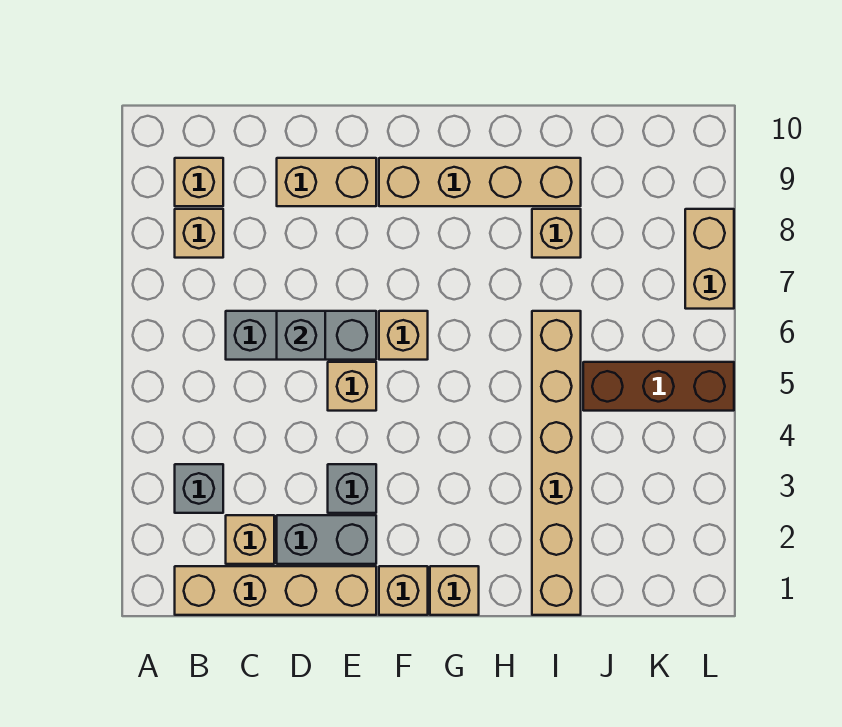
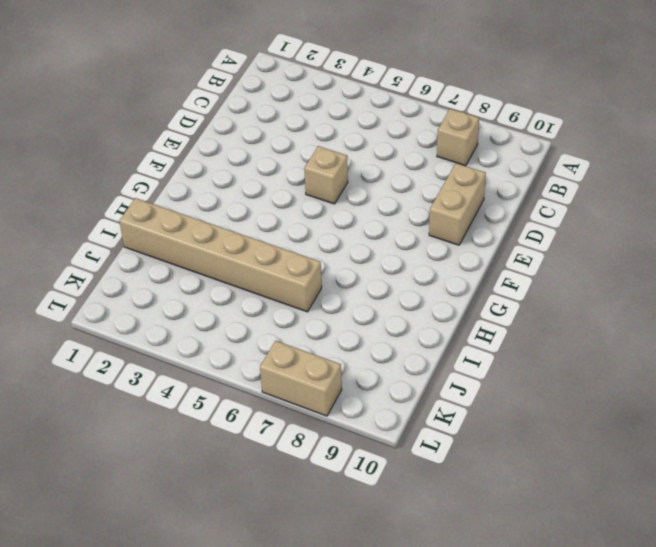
none -> tan 1x4 brick [175,566,376,615]
none -> grey 1x1 brick [175,464,223,513]
none -> tan 1x1 brick [175,158,223,206]

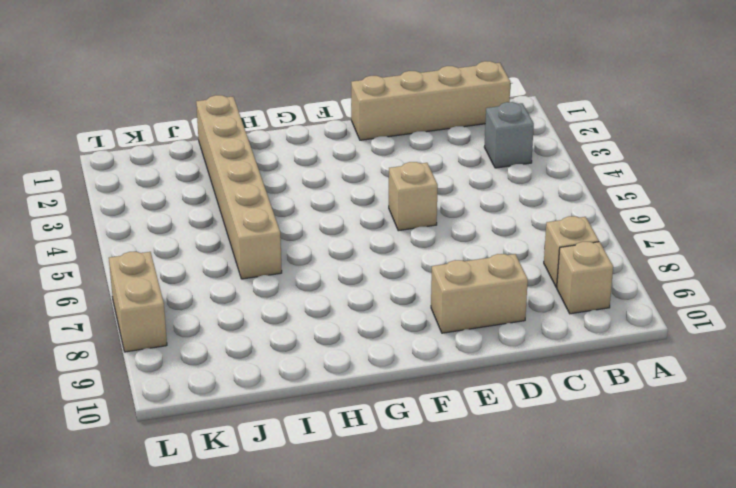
none -> tan 1x1 brick [226,515,274,564]
none -> grey 1x3 brick [226,311,376,360]
none -> grey 1x2 brick [277,515,376,564]

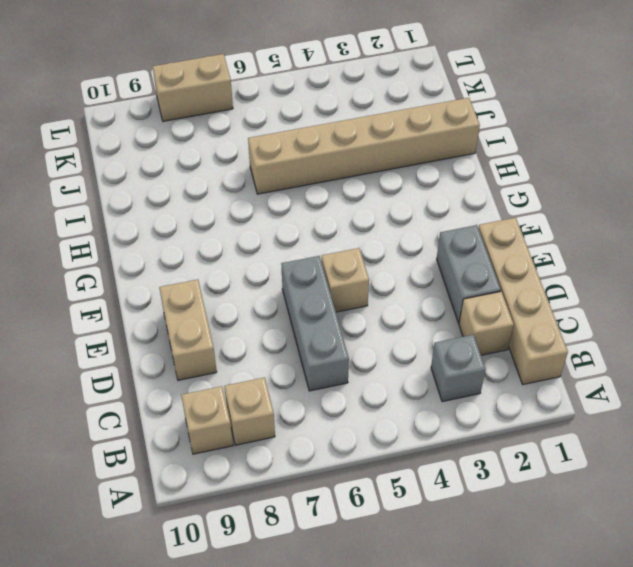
none -> grey 1x1 brick [328,464,376,513]
none -> tan 1x1 brick [379,566,428,615]
none -> tan 1x1 brick [379,311,428,360]

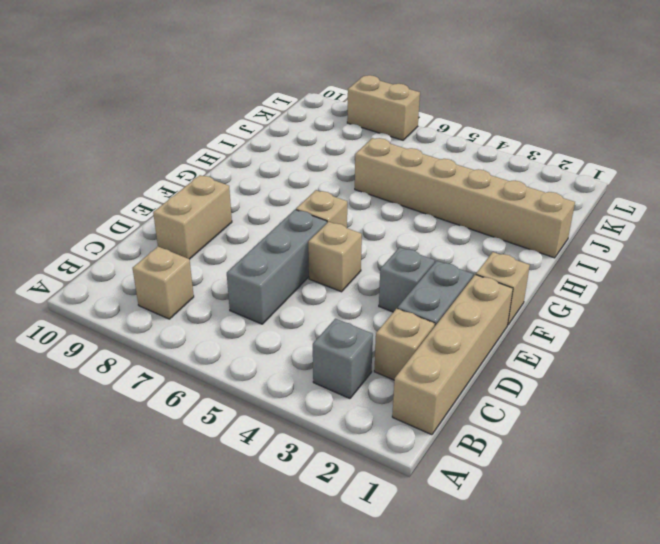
none -> tan 1x1 brick [175,158,223,206]
none -> tan 1x4 brick [379,158,581,206]
none -> tan 1x1 brick [430,566,479,615]

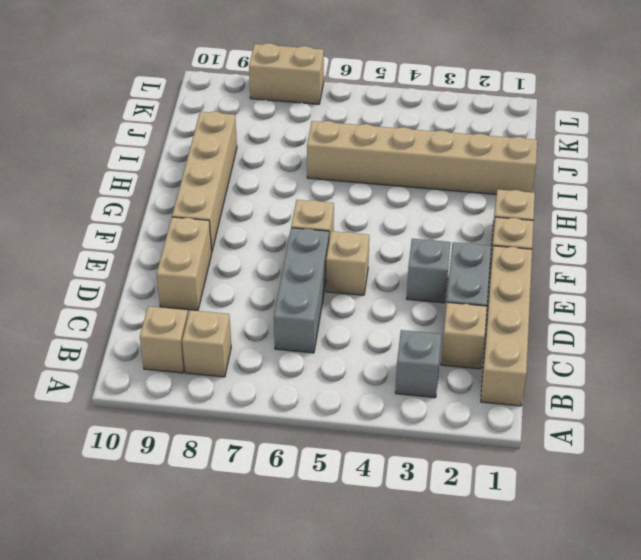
none -> tan 1x1 brick [532,209,581,258]
none -> brown 1x3 brick [583,362,734,411]
none -> grey 1x1 brick [277,311,325,360]

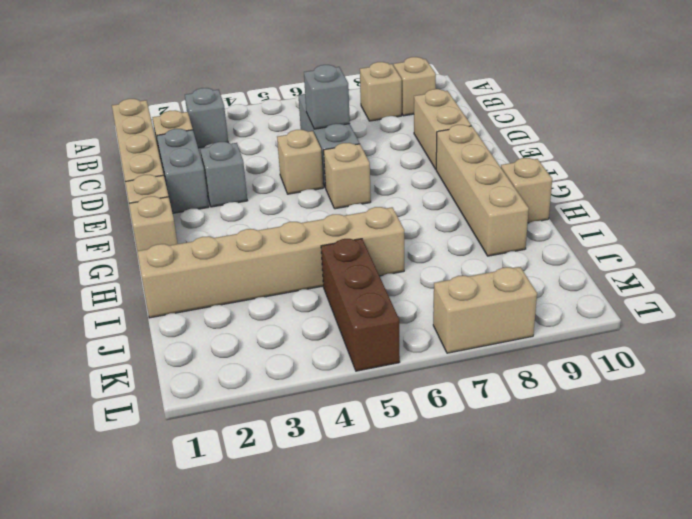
tan 1x1 brick [501,158,552,223] -> tan 1x1 brick moved to [532,209,581,258]

